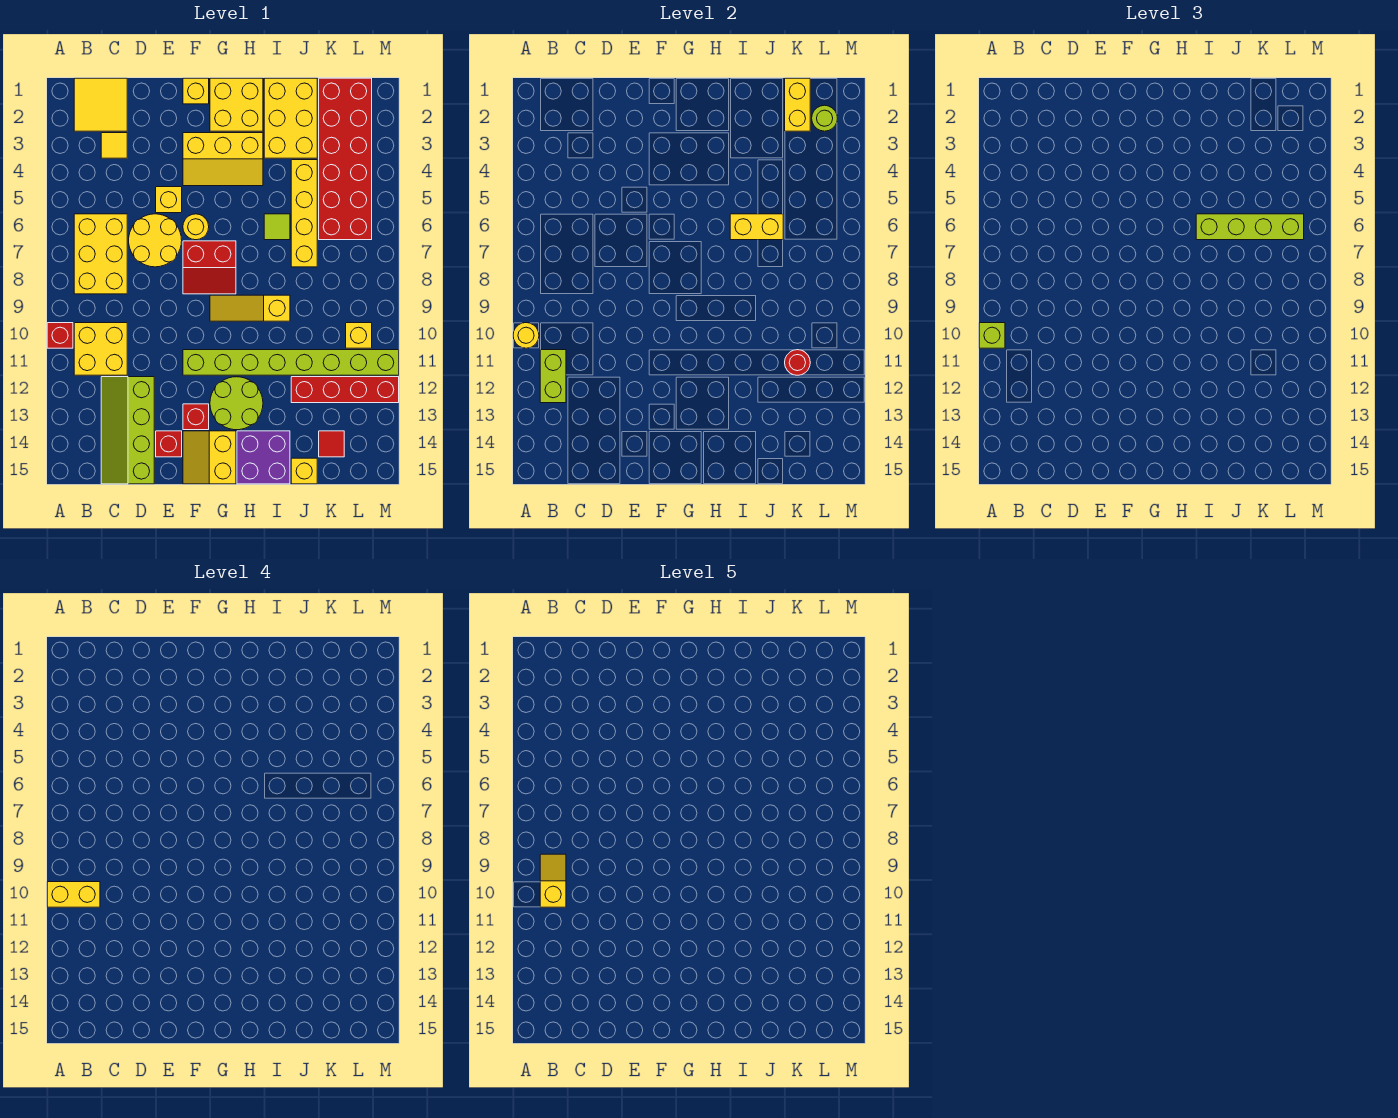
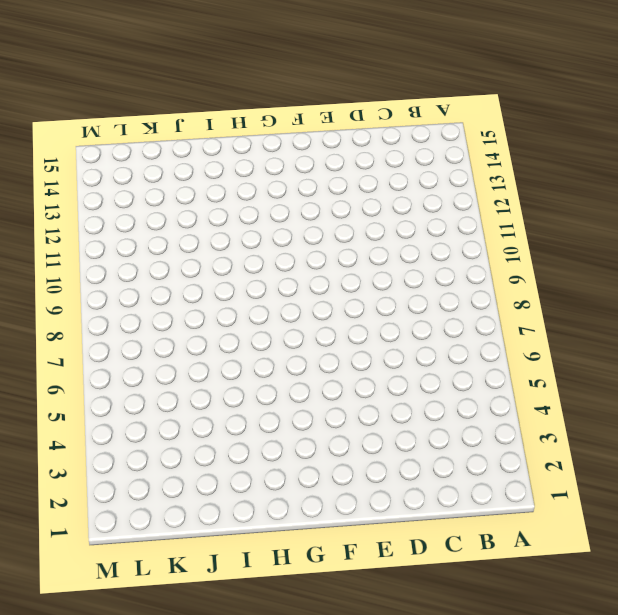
none -> red 1x1 brick [47,323,73,348]
none -> yellow 2x2 tile [74,78,127,131]
none -> yellow 2x3 brick [74,214,127,294]
none -> yellow 2x2 brick [74,323,127,375]

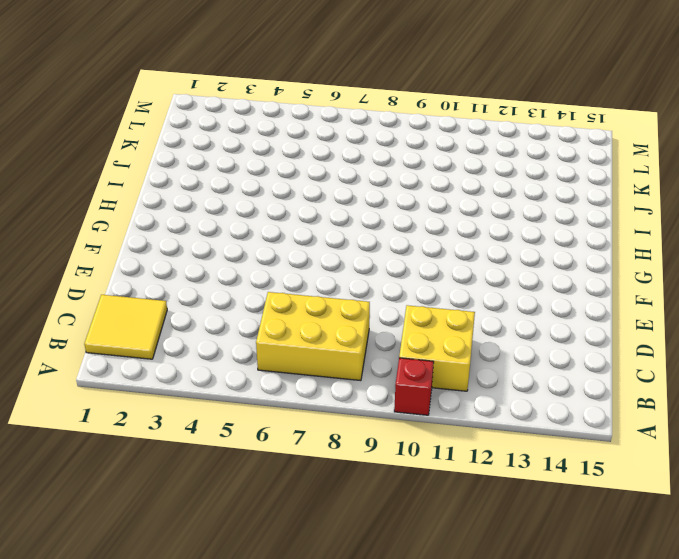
none -> yellow 1x1 tile [101,133,127,158]
none -> lime 2x4 slope [101,377,154,484]
none -> yellow 2x2 round brick [129,214,182,267]
none -> yellow 1x1 brick [156,187,182,213]

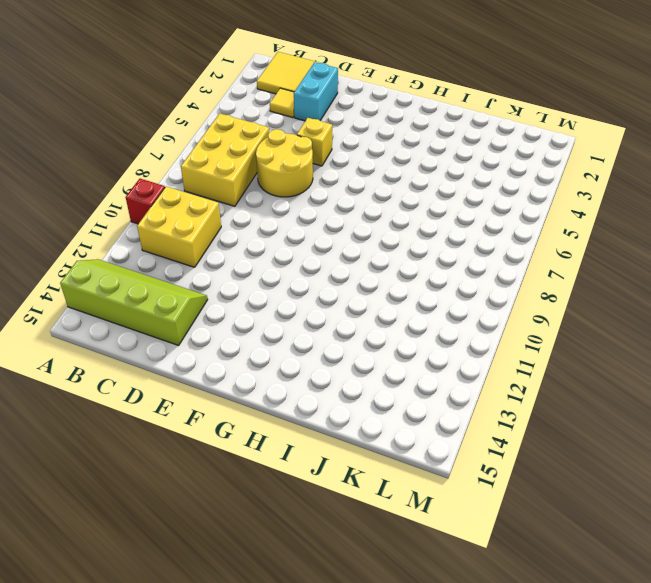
lime 2x4 slope [60,259,208,345] -> lime 2x4 slope turned to [101,377,154,484]
cyan 1x2 brick [294,62,338,121] -> none
none -> red 1x1 brick [156,431,182,457]
none -> yellow 1x1 brick [183,78,209,104]
none -> yellow 2x3 slope [183,133,263,186]
none -> yellow 1x1 round brick [183,214,209,240]

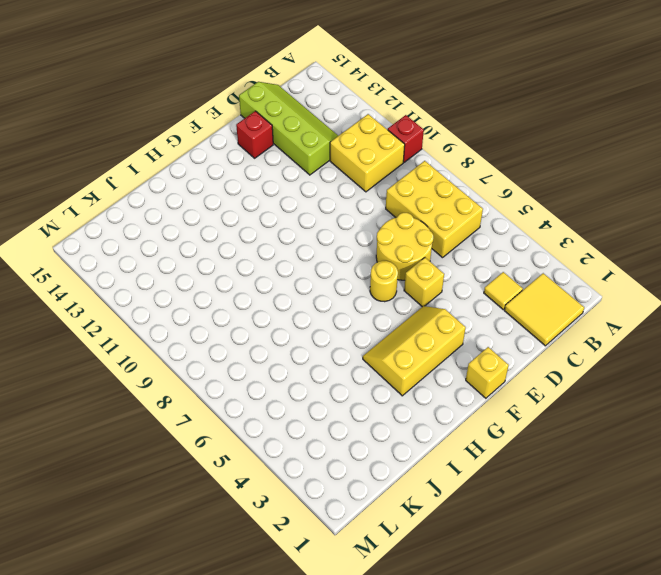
none -> red 2x2 slope [183,241,236,294]
none -> lime 1x8 brick [183,350,399,375]
none -> red 1x1 brick [183,404,209,430]
none -> yellow 2x2 slope [183,431,236,484]

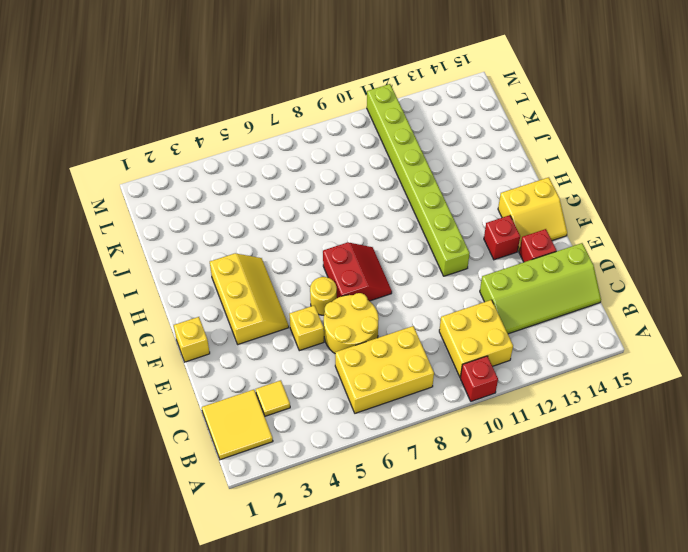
none -> yellow 2x2 brick [210,78,263,131]
none -> yellow 1x3 slope [210,295,290,321]
none -> lime 2x2 round brick [210,377,263,430]
none -> purple 2x2 brick [237,431,290,484]

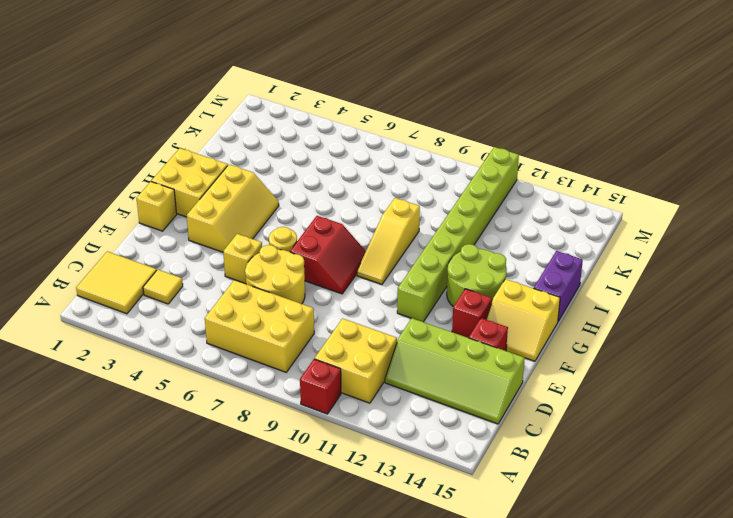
purple 1x2 brick [534,251,583,321] -> purple 2x2 brick [237,431,290,484]
none -> yellow 2x3 brick [264,78,317,158]
none -> lime 1x1 tile [264,214,290,240]
none -> yellow 1x4 brick [291,160,317,267]
none -> red 1x4 brick [291,377,399,403]

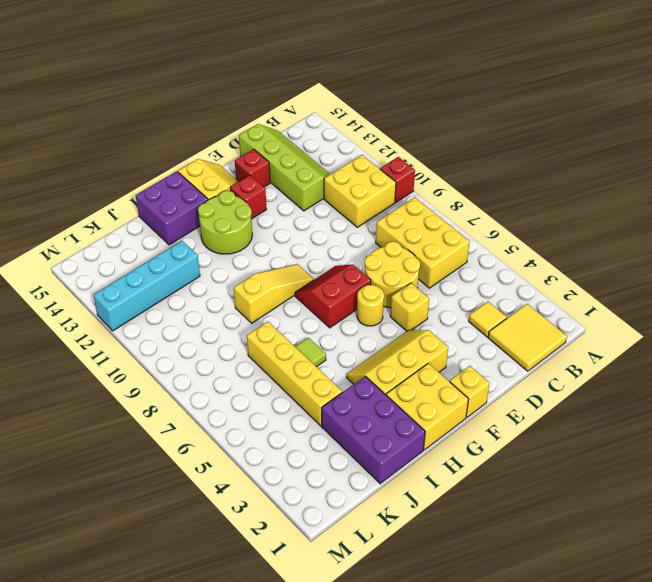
purple 2x3 brick [322,376,425,484] -> yellow 2x3 brick [264,78,317,158]
cyan 1x4 brick [93,241,200,331] -> red 1x4 brick [291,377,399,403]
none -> lime 1x8 brick [183,350,399,375]
none -> yellow 1x1 brick [291,458,317,484]
none -> red 2x6 brick [319,78,372,240]
none -> red 1x1 tile [319,431,344,457]

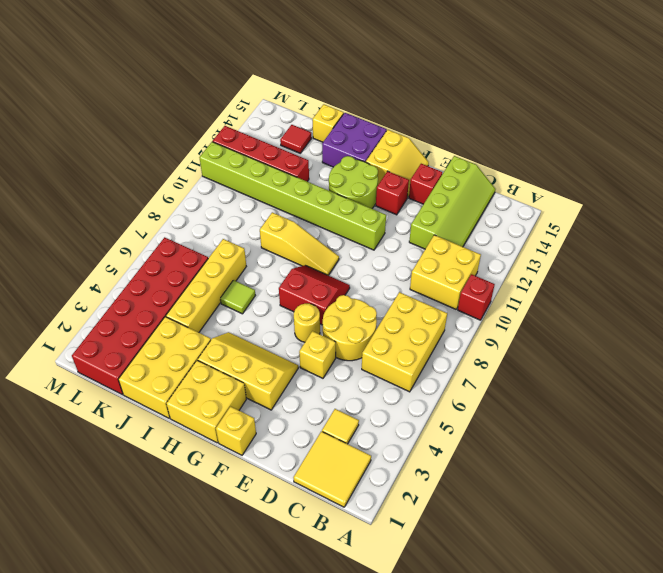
none -> yellow 1x1 brick [346,323,372,348]
none -> yellow 1x1 round brick [513,323,539,348]
none -> lime 1x2 brick [540,350,566,403]
none -> yellow 1x2 brick [730,214,783,240]

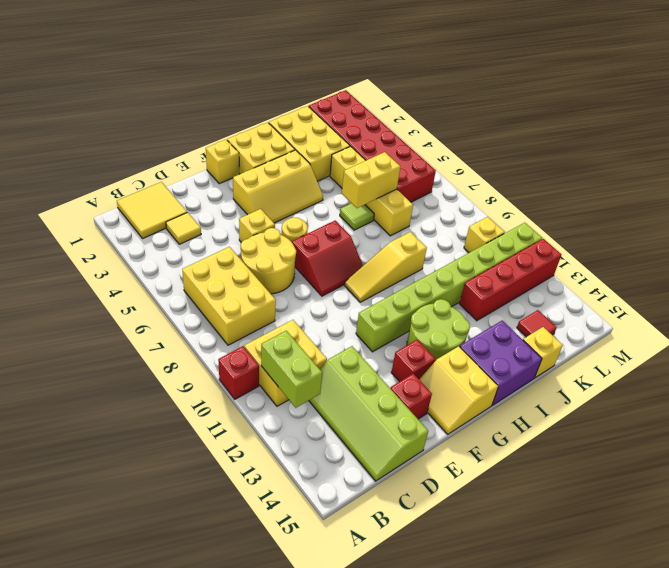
none -> yellow 1x1 round brick [513,323,539,348]
none -> yellow 1x2 brick [785,78,810,131]
none -> red 1x1 round brick [785,350,810,375]
none -> lime 1x1 round brick [812,105,837,131]

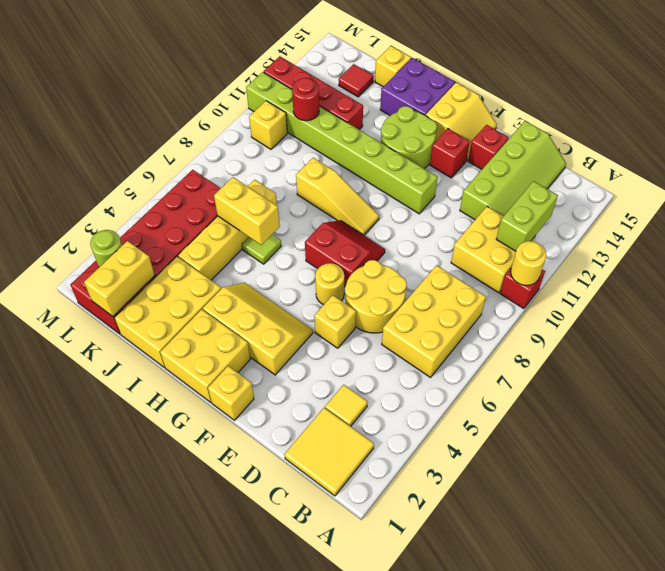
none -> lime 1x1 brick [979,323,1005,348]
none -> lime 1x4 brick [1196,214,1304,240]
none -> yellow 1x2 brick [47,882,100,907]
none -> yellow 1x2 slope [540,854,566,907]

